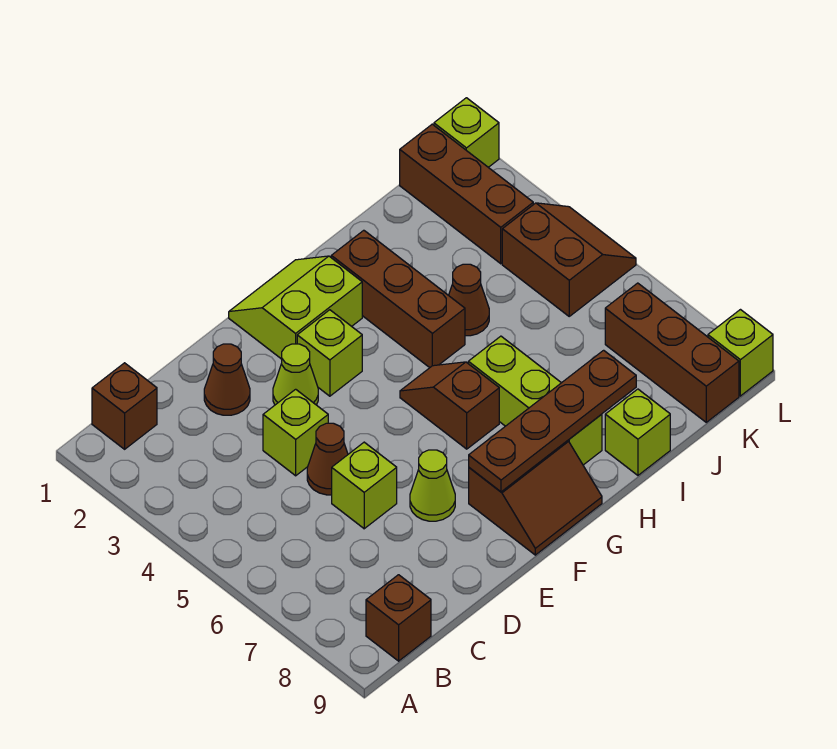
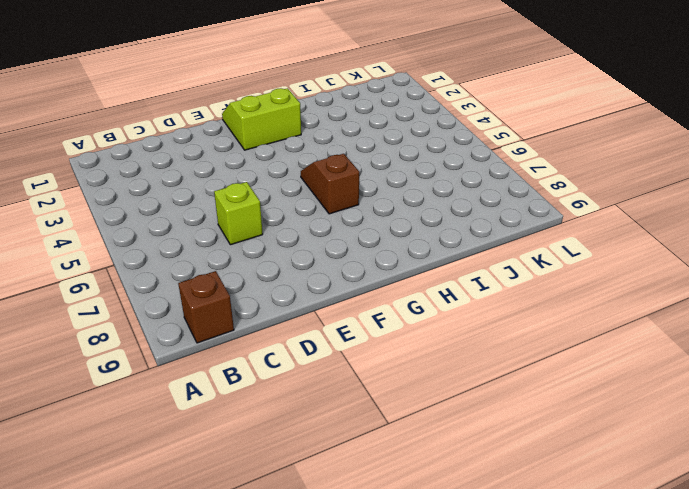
none -> brown 1x1 brick [92,363,157,449]
none -> brown 1x1 cone [204,344,250,415]
none -> lime 1x1 brick [263,389,328,476]

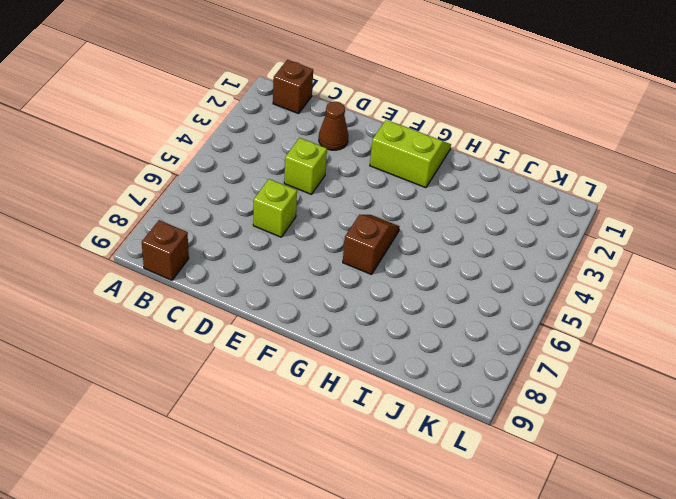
none -> brown 1x1 cone [307,423,348,495]
none -> lime 1x1 cone [273,344,318,405]
none -> lime 1x1 cone [410,450,455,521]

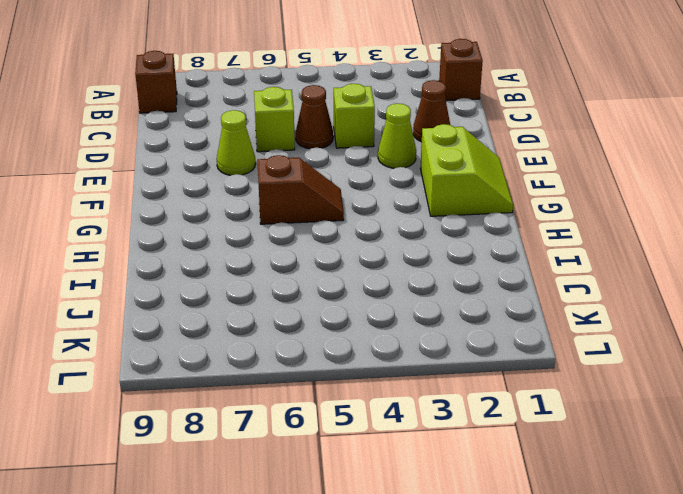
none -> lime 1x1 brick [297,310,362,396]
none -> brown 2x2 slope [469,441,602,555]
none -> brown 1x3 brick [331,230,465,368]

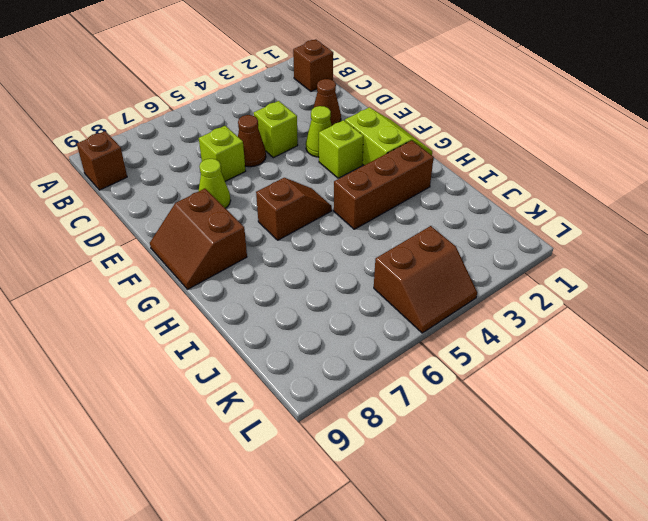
none -> lime 1x3 brick [468,336,602,465]
none -> brown 1x1 cone [449,264,489,336]
none -> lime 1x1 brick [605,389,670,475]

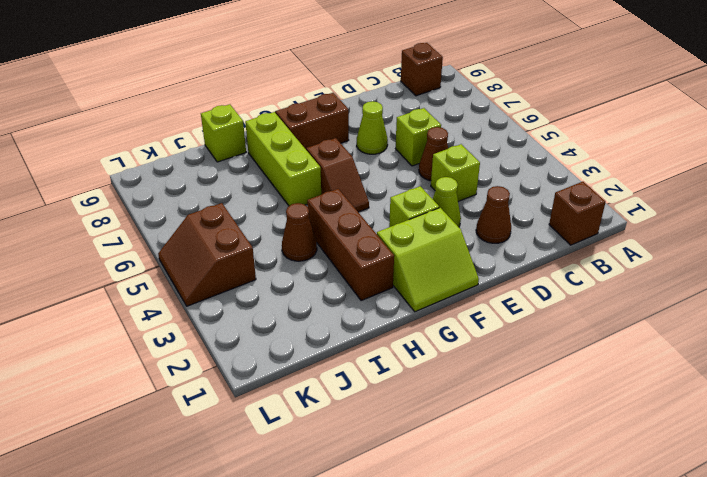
none -> brown 1x3 brick [400,124,533,264]
none -> brown 1x3 brick [605,283,739,422]
none -> lime 1x1 brick [434,98,499,167]

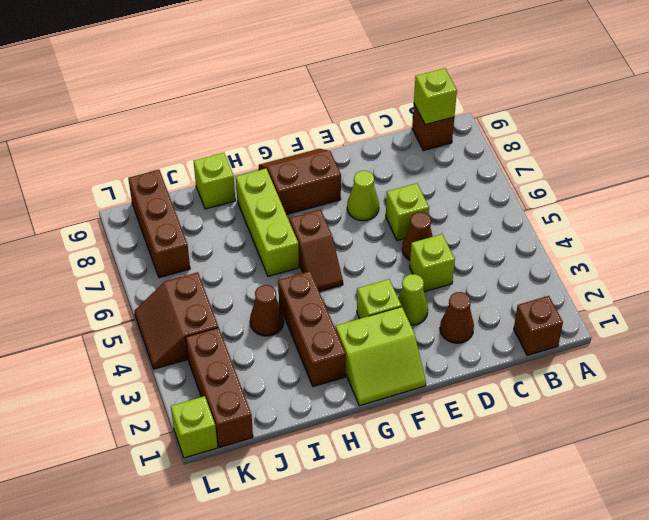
lime 1x1 brick [414,68,457,125] -> lime 1x1 brick moved to [708,310,773,396]
none -> brown 1x4 plate [469,350,636,492]

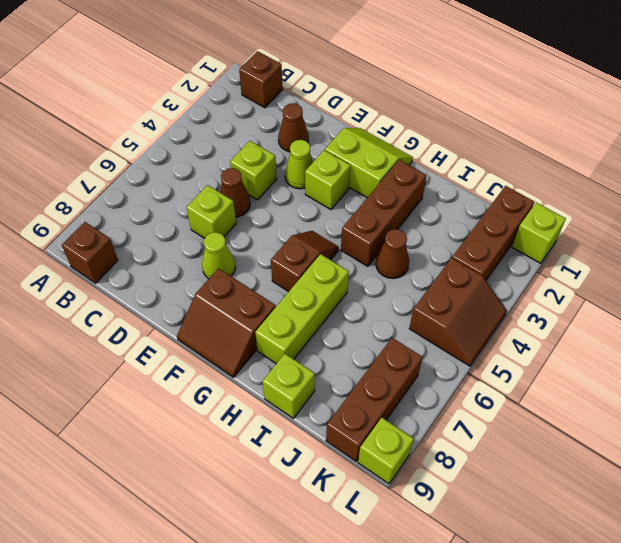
none -> brown 1x4 plate [469,350,636,492]

